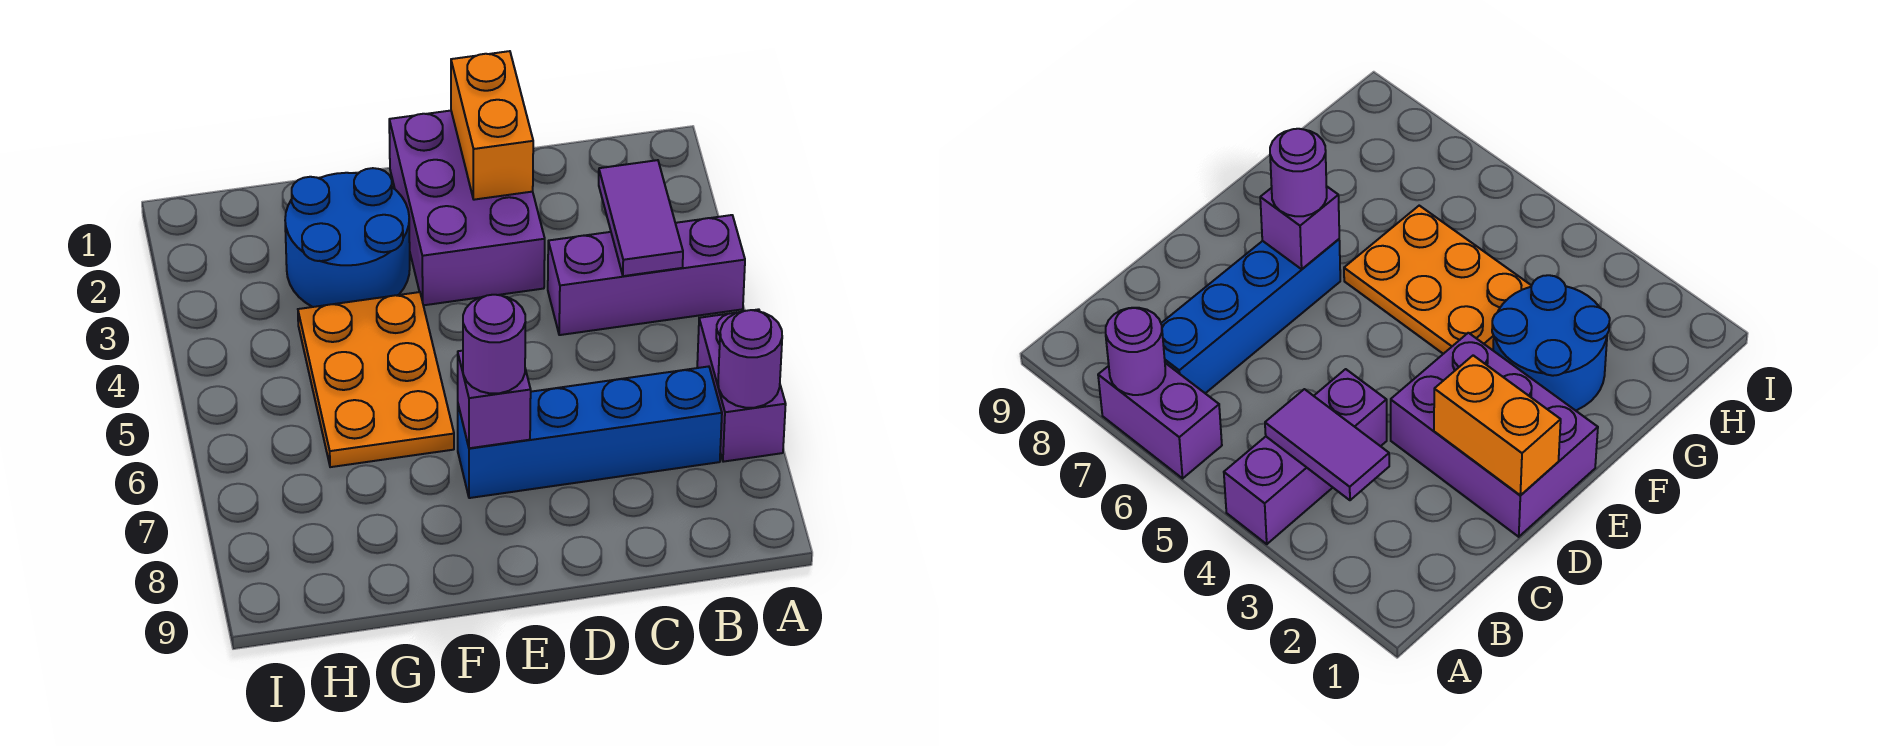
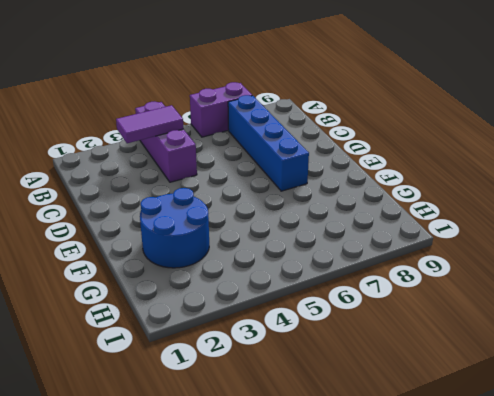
none -> purple 2x3 brick [389,111,545,305]
none -> orange 2x3 plate [298,292,454,467]

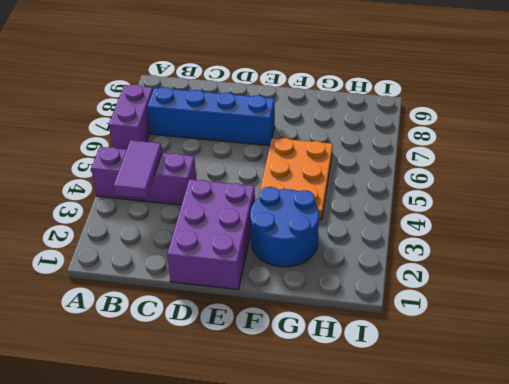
none -> purple 1x1 round brick [718,310,782,408]
none -> orange 1x2 brick [451,51,533,200]

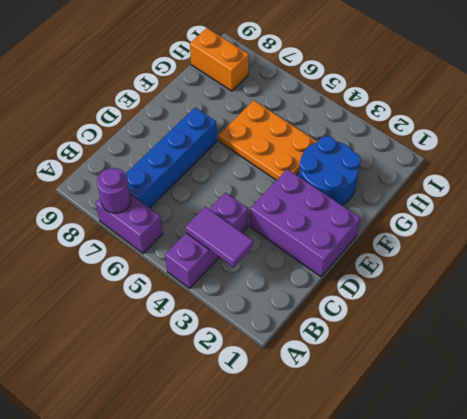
orange 1x2 brick [190,28,249,91] -> orange 1x2 brick moved to [451,51,533,200]
none -> purple 1x1 brick [458,351,531,448]
none -> purple 1x1 round brick [463,295,525,394]

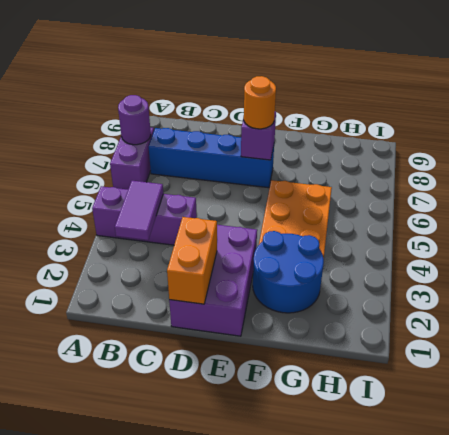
orange 1x1 round brick [244,76,276,129] -> purple 1x1 round brick [463,295,525,394]

